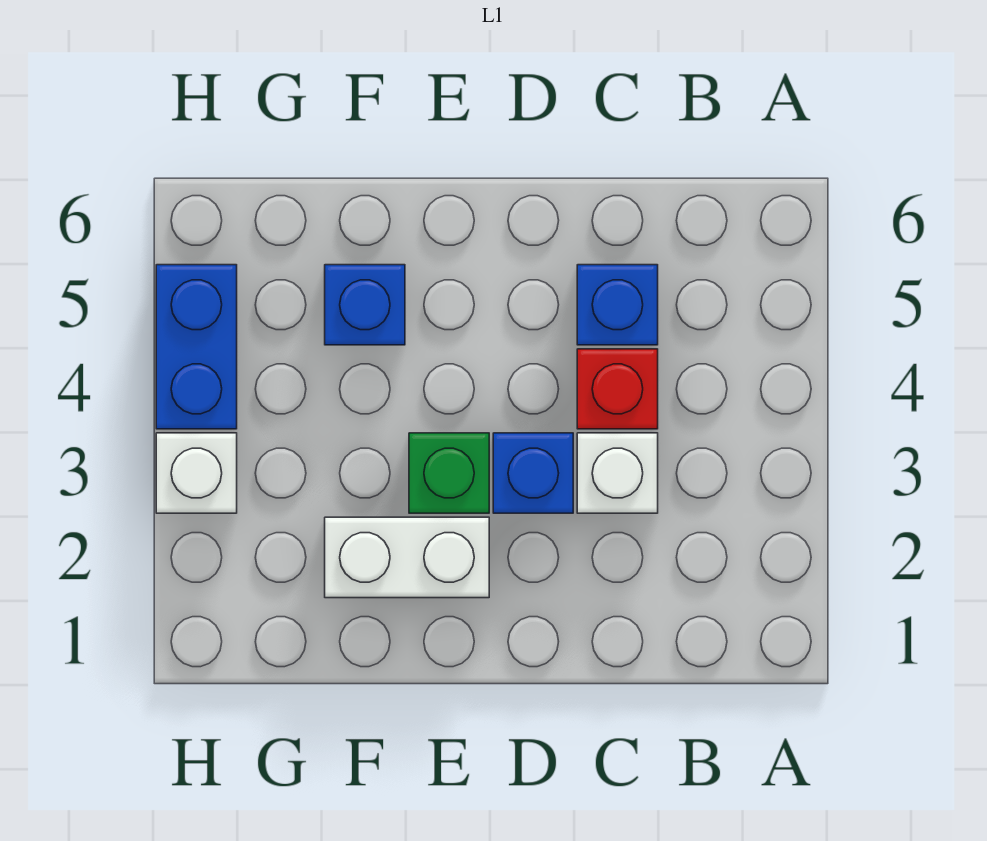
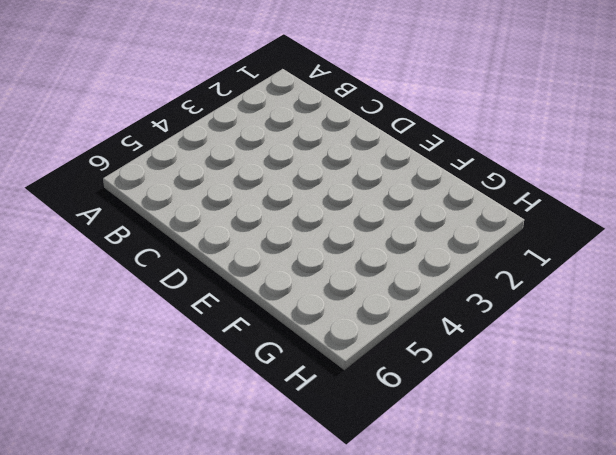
none -> white 1x1 brick [577,433,658,513]
none -> red 1x1 brick [577,349,658,429]

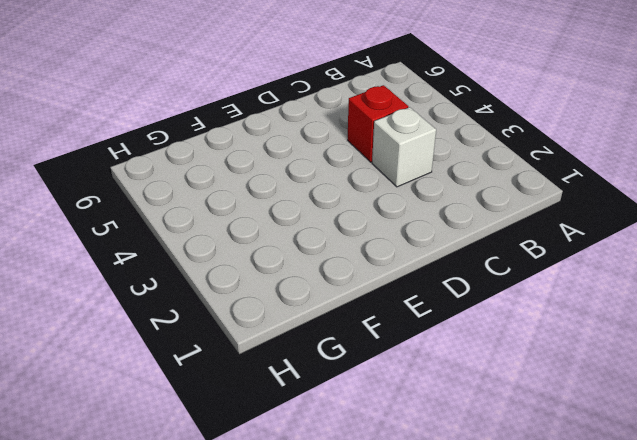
none -> blue 1x1 brick [577,265,658,345]
none -> blue 1x1 brick [493,433,573,513]

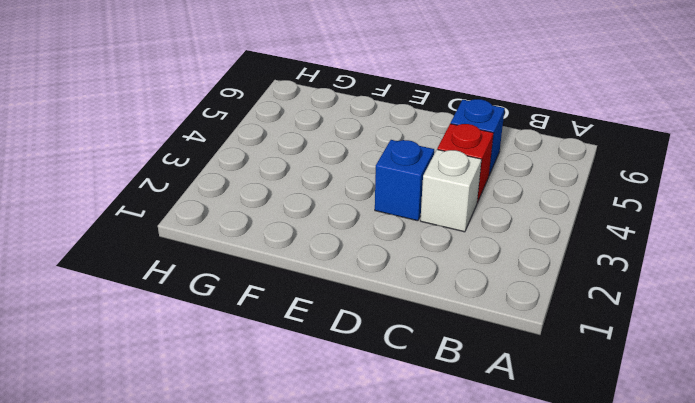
none -> white 1x2 brick [325,517,489,598]
none -> green 1x1 brick [409,433,489,513]

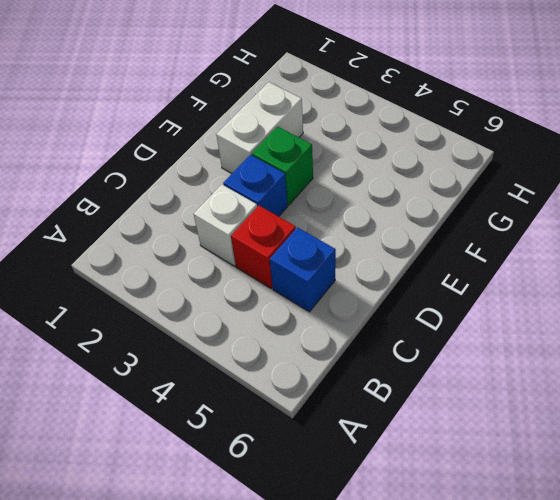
none -> blue 1x1 brick [325,265,405,345]
none -> white 1x1 brick [156,433,237,513]

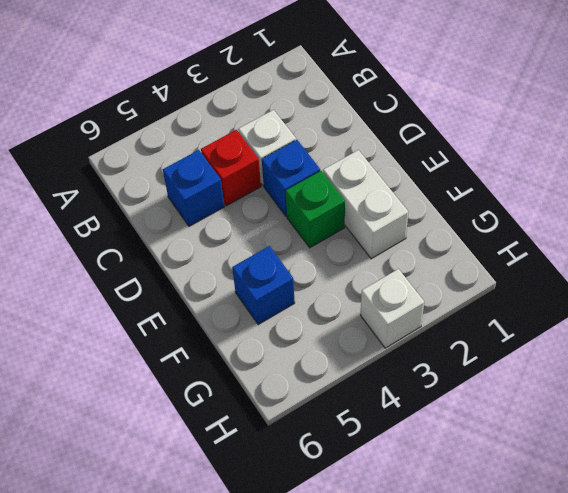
none -> blue 1x2 brick [156,265,237,429]

